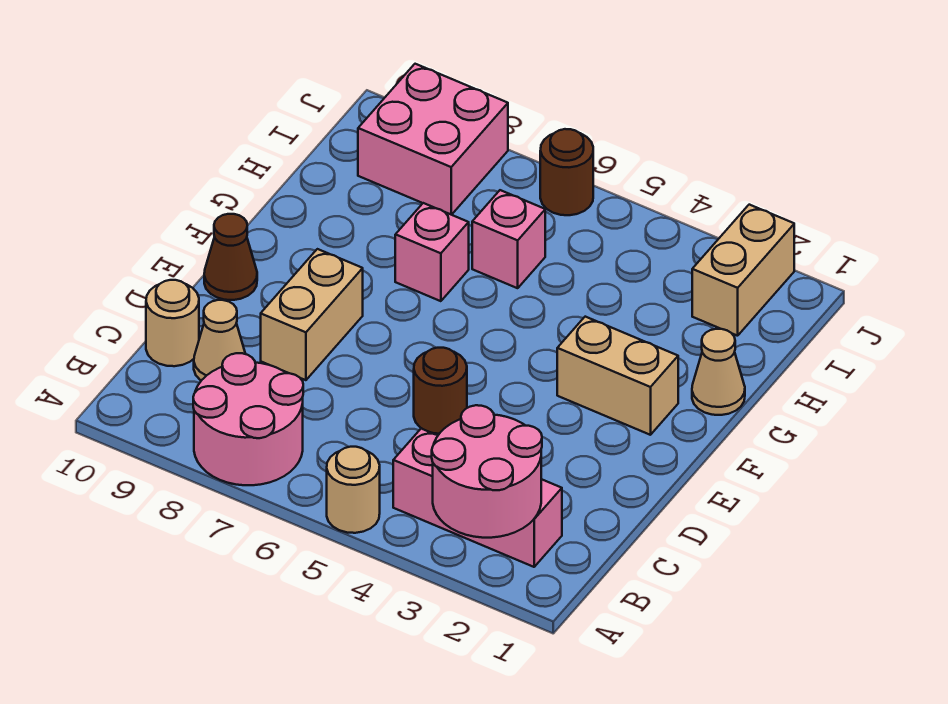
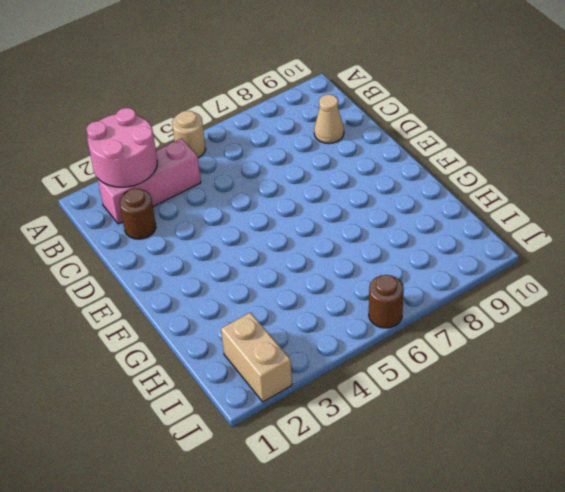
brown 1x1 round brick [120,188,156,239] -> brown 1x1 round brick moved to [414,348,467,434]
none -> pink 2x2 round brick [193,353,303,485]
none -> tan 1x1 round brick [146,280,199,366]
none -> tan 1x2 brick [261,249,363,380]

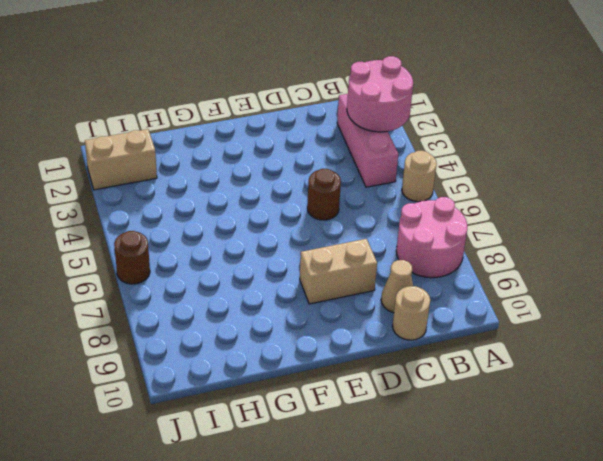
none -> brown 1x1 cone [204,214,257,300]
none -> tan 1x2 brick [557,317,678,435]
none -> tan 1x1 cone [692,329,745,415]

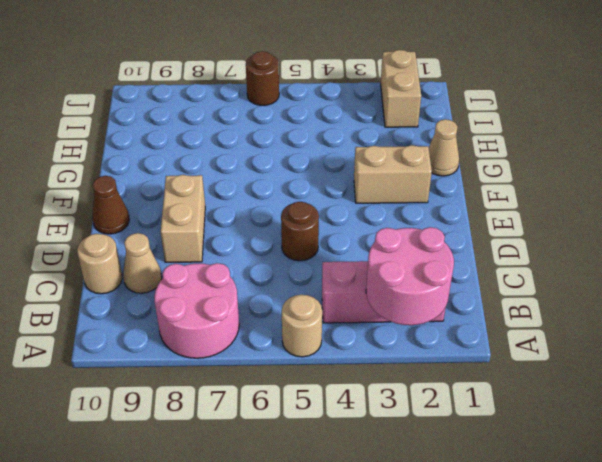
none -> pink 1x1 brick [395,203,469,301]
none -> pink 1x1 brick [472,190,545,288]
none -> pink 2x2 brick [358,64,508,215]

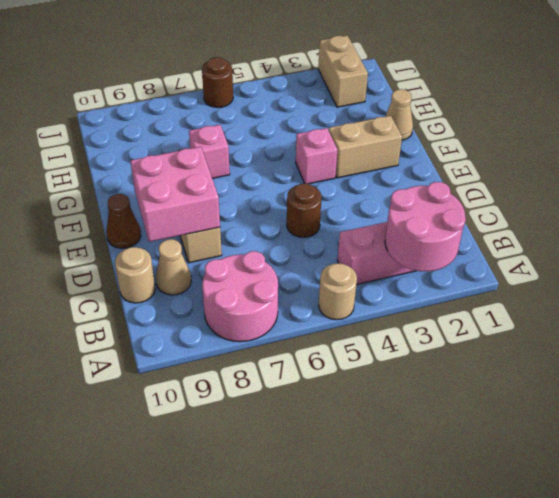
pink 2x2 brick [130,147,220,242] -> pink 2x2 brick moved to [358,64,508,215]
pink 1x1 brick [296,128,337,184] -> pink 1x1 brick moved to [472,190,545,288]

